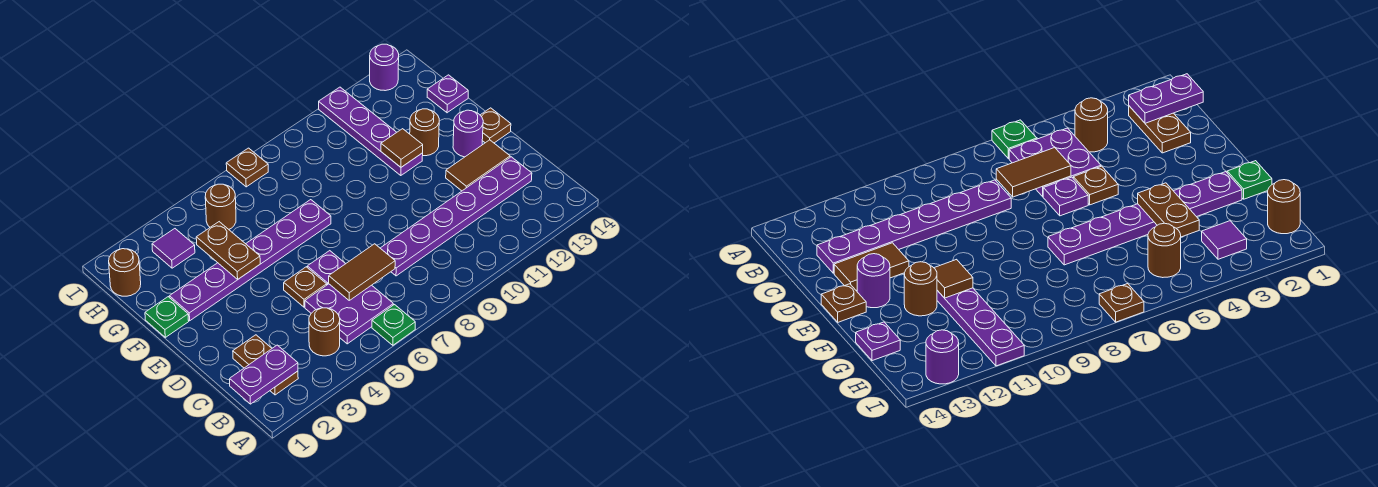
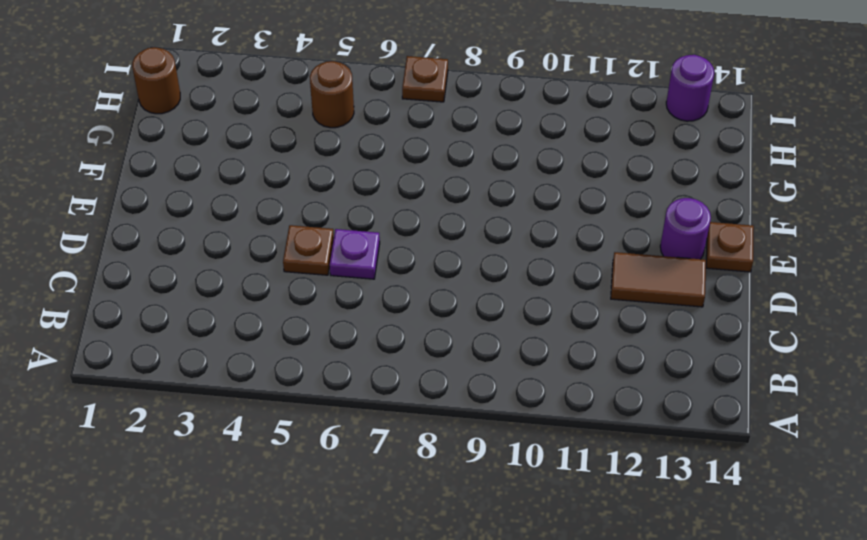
none -> green 1x1 plate [372,305,415,345]
none -> brown 1x2 plate [233,335,298,395]
none -> brown 1x1 round brick [309,308,340,356]

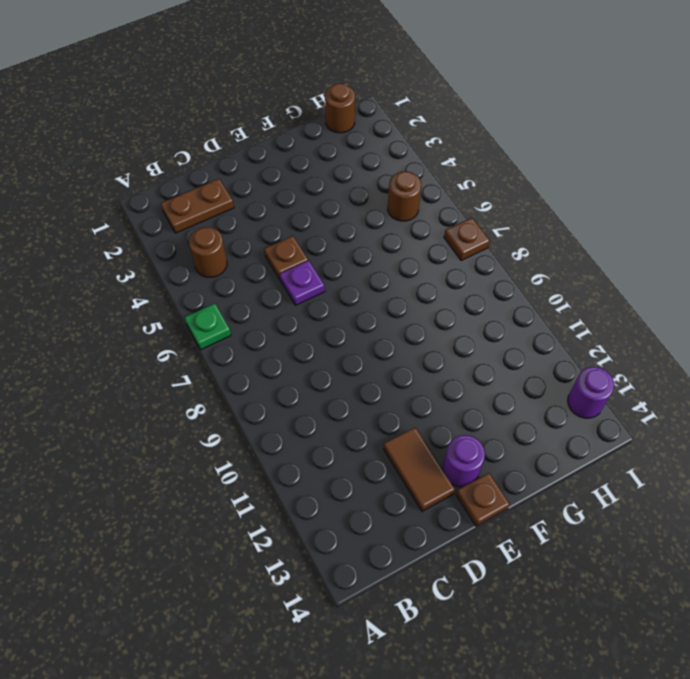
none -> purple 2x2 plate [305,284,393,344]
none -> purple 1x6 plate [380,157,532,276]
none -> green 1x1 plate [145,297,189,337]

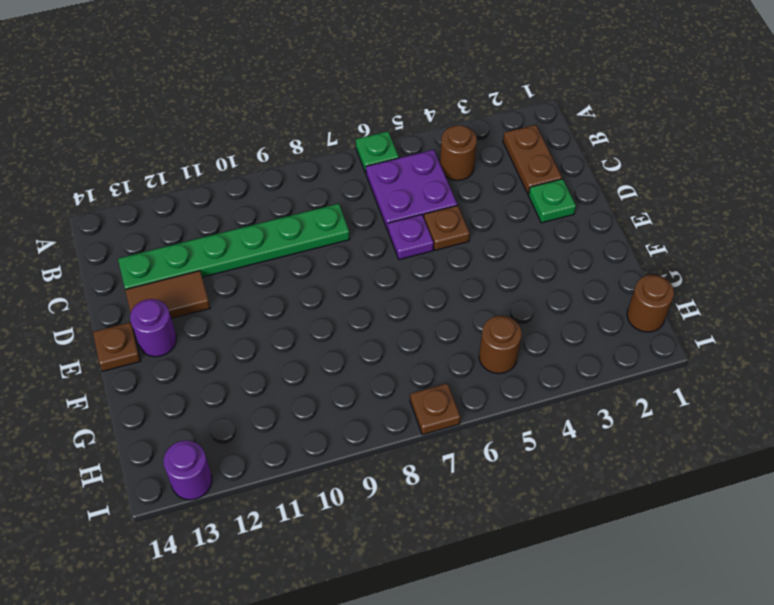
green 1x6 plate [118,204,350,289] -> purple 1x6 plate [380,157,532,276]
green 1x1 plate [529,179,576,223] -> green 1x1 plate moved to [145,297,189,337]
none -> purple 1x6 plate [169,200,331,321]
none -> purple 1x4 plate [319,87,423,176]
none -> brown 1x1 round brick [410,109,439,156]

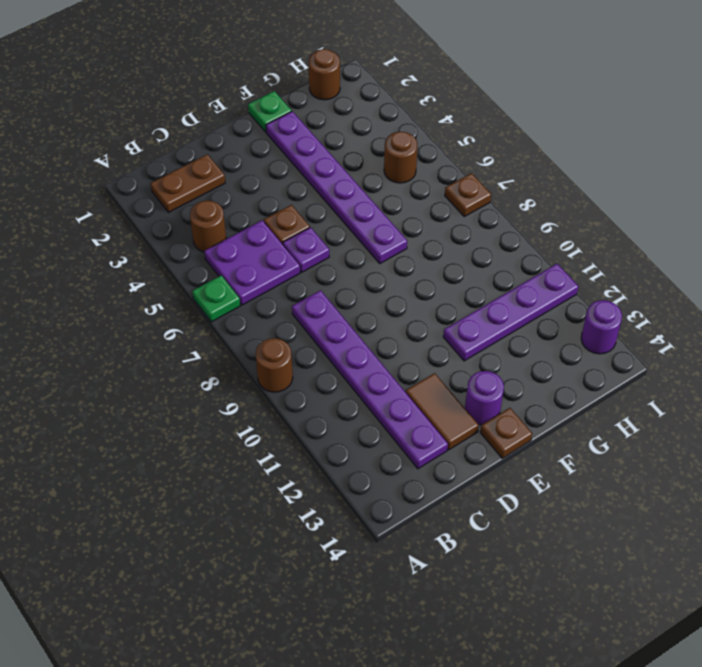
brown 1x1 round brick [256,338,293,392] -> brown 1x1 round brick moved to [410,109,439,156]
none -> purple 1x1 plate [427,75,468,113]
none -> purple 1x1 tile [152,229,195,268]
none -> purple 1x2 plate [230,345,298,404]

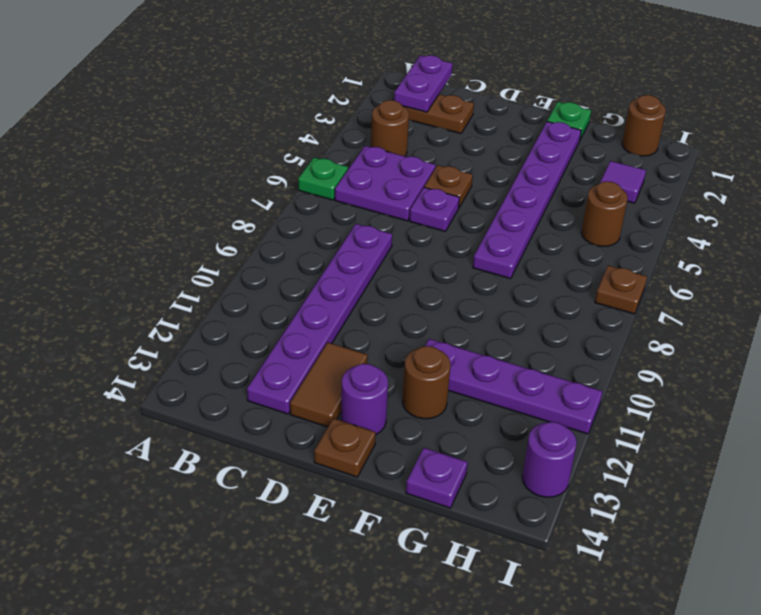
none -> brown 1x2 tile [329,244,395,300]
none -> brown 1x2 plate [196,222,260,280]
none -> brown 1x1 tile [381,129,423,167]

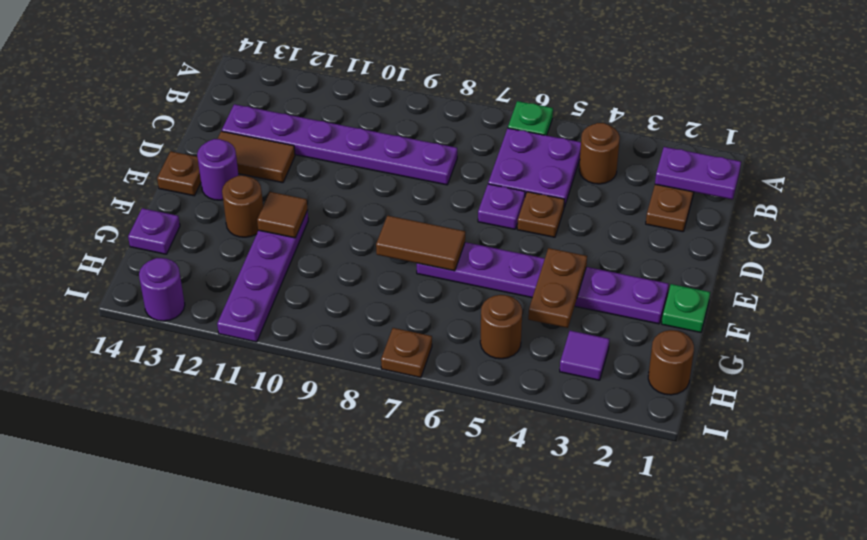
brown 1x2 tile [376,216,465,271] -> brown 1x2 tile moved to [329,244,395,300]

